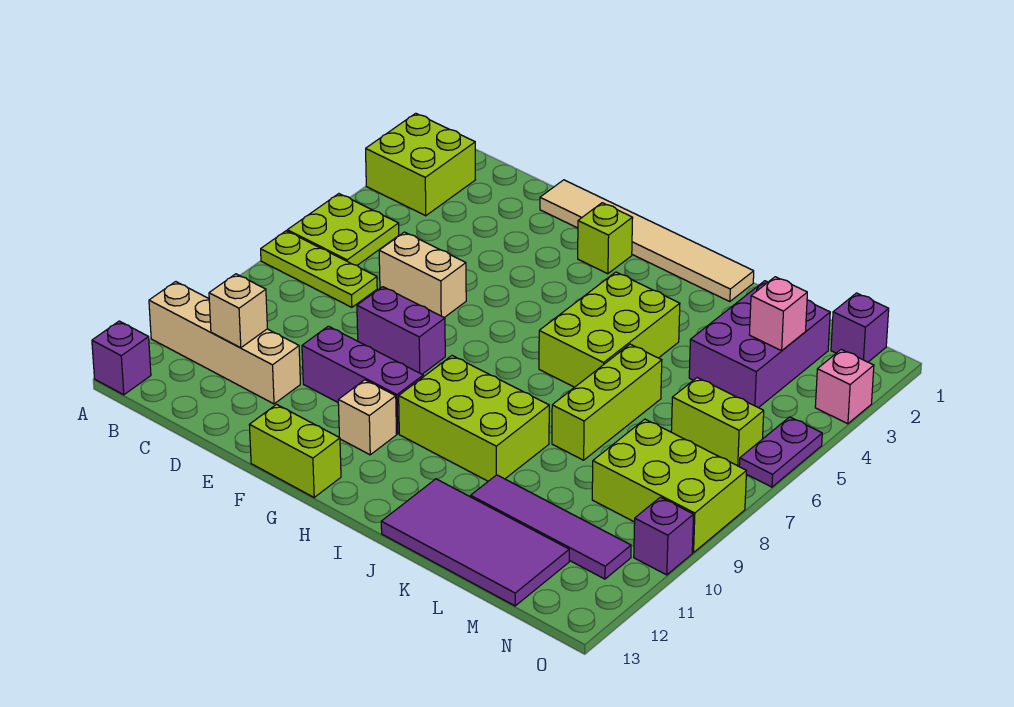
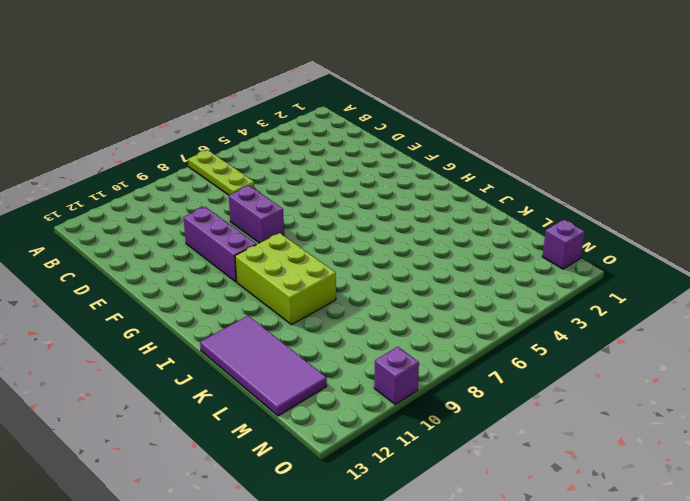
none -> lime 2x2 brick [366,113,475,216]
none -> lime 2x2 plate [287,194,399,265]
none -> tan 1x4 brick [149,282,300,404]

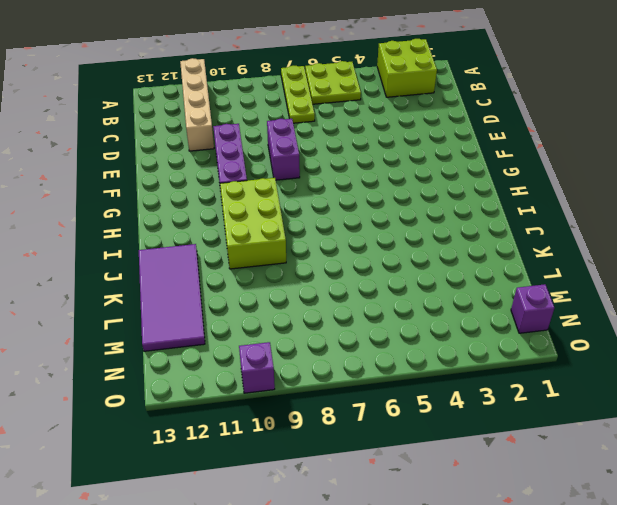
none -> purple 1x1 brick [92,321,151,395]
none -> tan 1x2 brick [379,232,466,318]
none -> tan 1x6 tile [540,180,754,302]

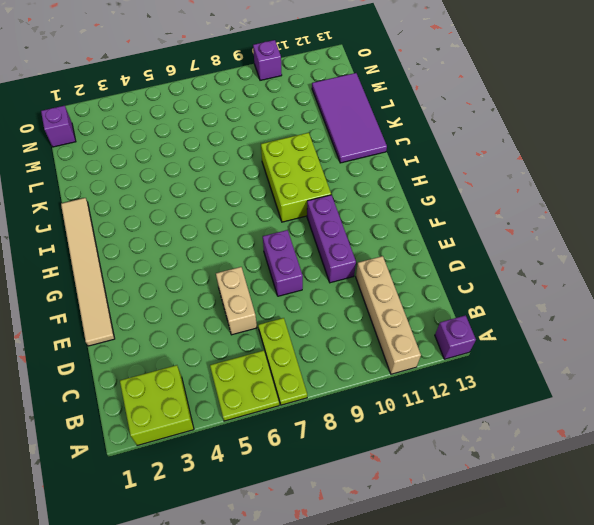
none -> lime 1x2 brick [250,404,341,497]
none -> lime 1x1 brick [578,203,633,274]
none -> tan 1x1 brick [338,380,397,455]

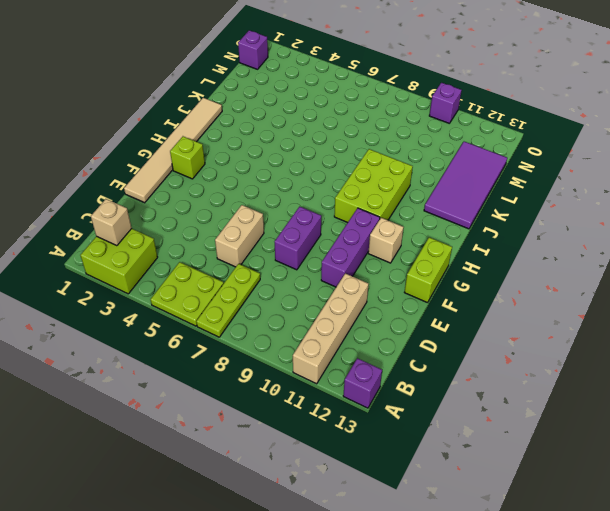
tan 1x1 brick [91,199,132,246] -> tan 1x1 brick moved to [209,274,267,348]
none -> lime 2x3 brick [539,272,680,387]
none -> lime 1x3 brick [552,344,662,460]
none -> purple 1x4 tile [471,475,631,579]

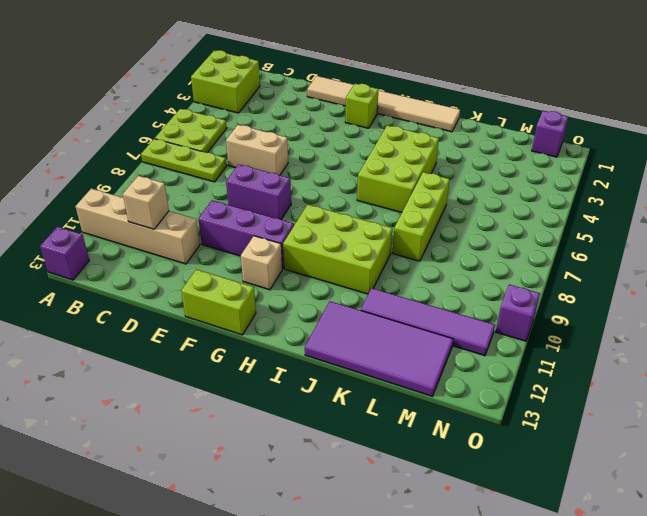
none -> purple 2x3 brick [689,281,830,408]
none -> lime 1x2 brick [671,378,764,466]
none -> lime 2x3 brick [592,419,746,553]

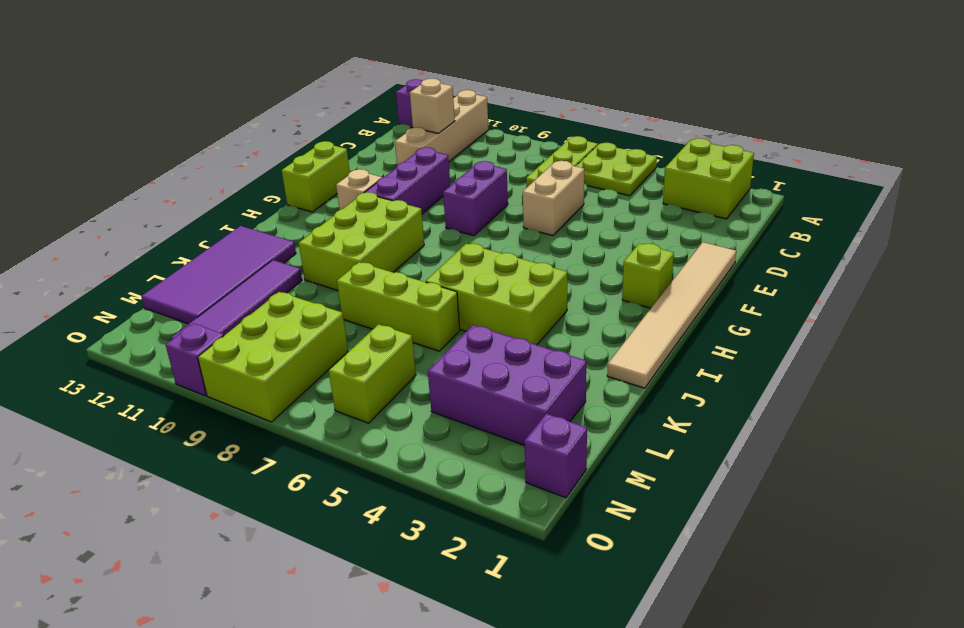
none -> pink 1x1 brick [815,349,874,424]
none -> purple 1x2 plate [739,417,822,487]
none -> pink 1x1 brick [749,277,807,351]

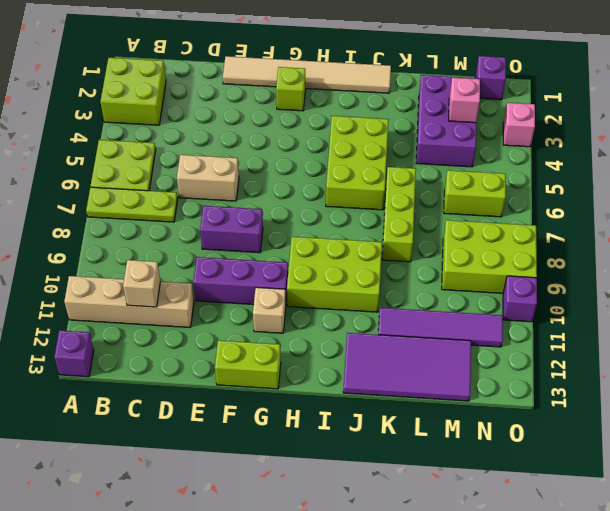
none -> purple 1x2 plate [739,417,822,487]

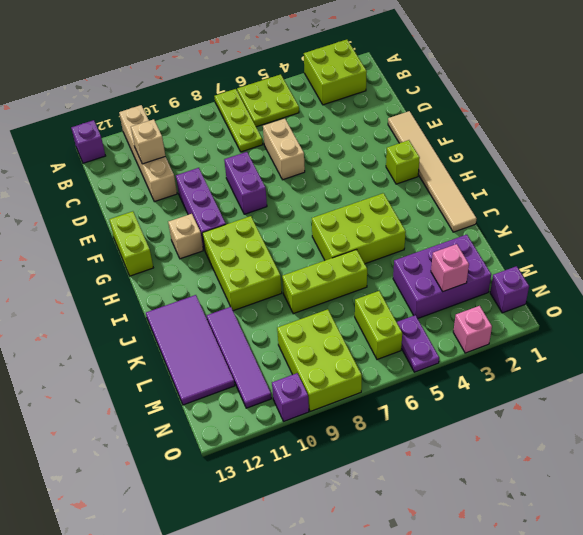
purple 1x2 plate [397,315,439,372] -> purple 1x2 plate turned to [739,417,822,487]

